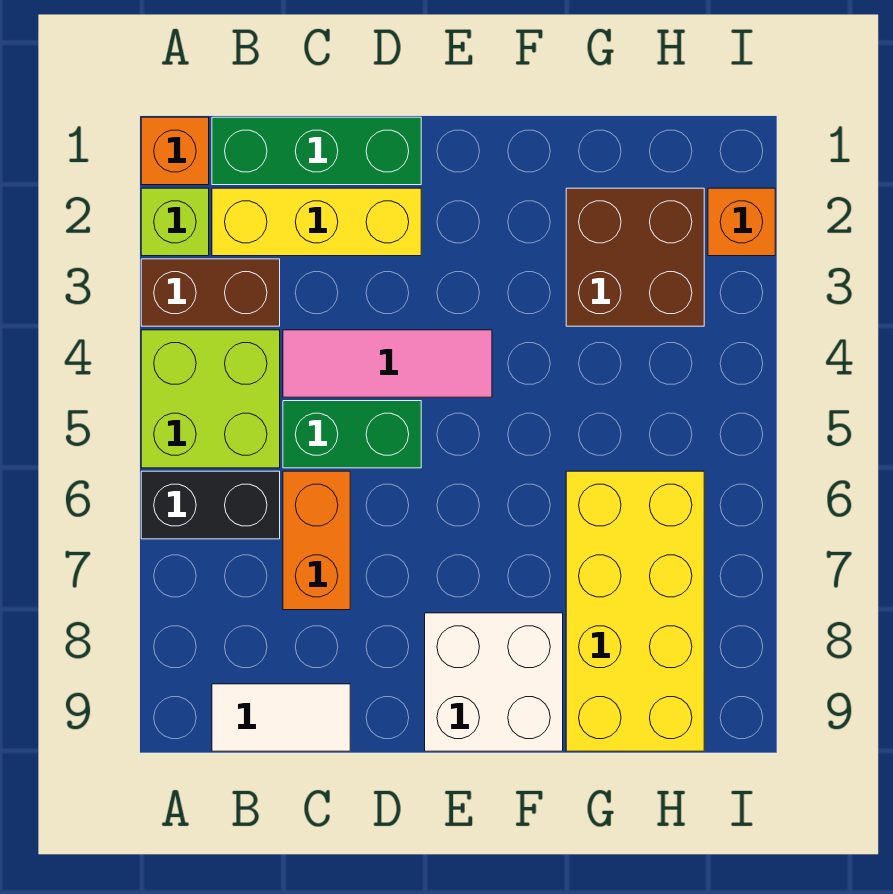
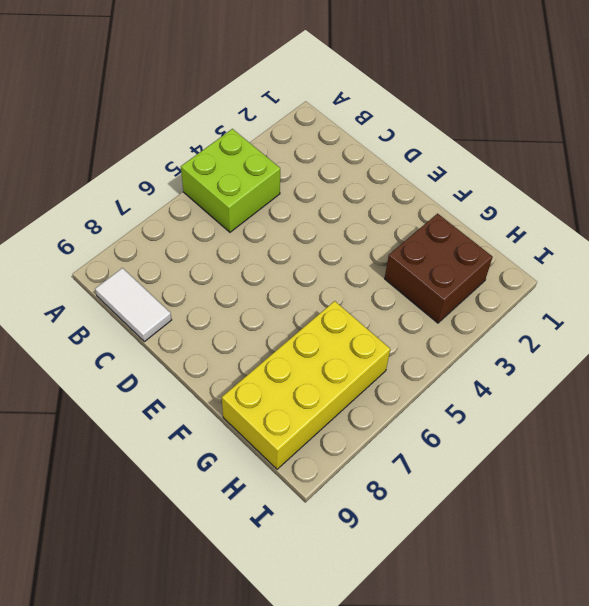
none -> orange 1x1 brick [141,117,209,185]
none -> lime 1x1 brick [141,188,209,256]
none -> brown 1x2 brick [141,259,280,326]

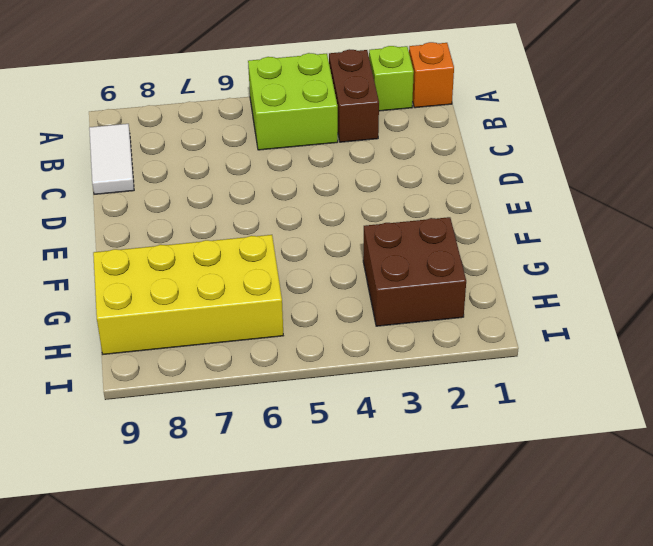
none -> black 1x2 brick [141,471,280,539]
none -> green 1x3 brick [212,117,421,185]
none -> yellow 1x3 brick [212,188,421,256]

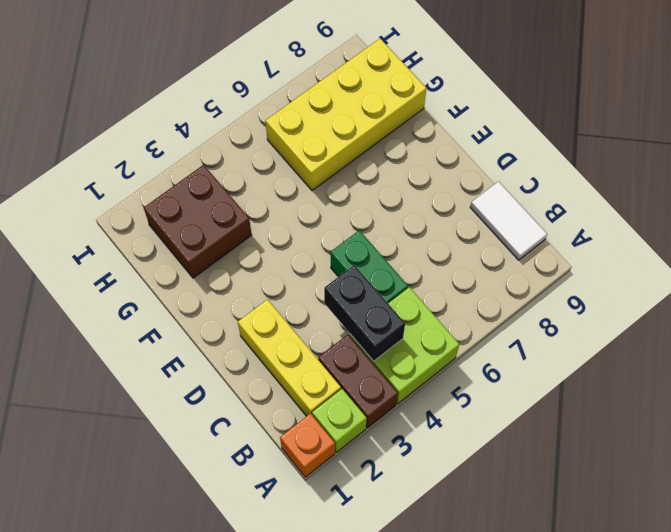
black 1x2 brick [324,265,405,361] -> black 1x2 brick moved to [141,471,280,539]
none -> green 1x3 brick [212,117,421,185]
none -> pink 1x3 tile [283,330,492,397]
none -> orange 1x2 brick [283,471,350,610]

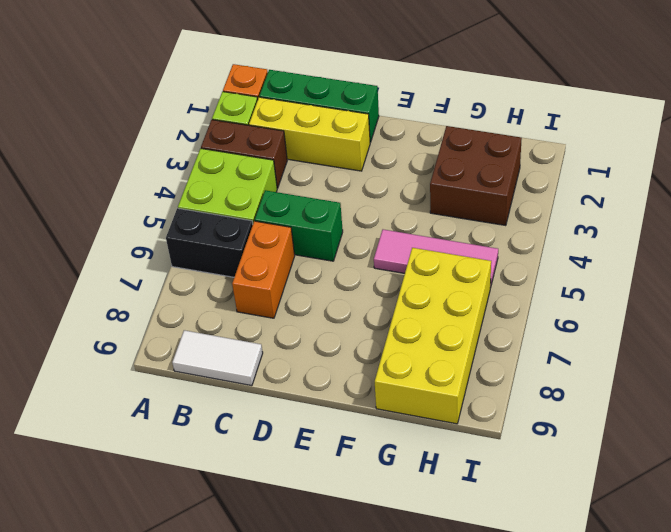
pink 1x3 tile [374,229,498,288] -> pink 1x3 tile moved to [283,330,492,397]
none -> white 2x2 brick [425,613,563,751]
none -> orange 1x1 brick [708,188,775,256]

